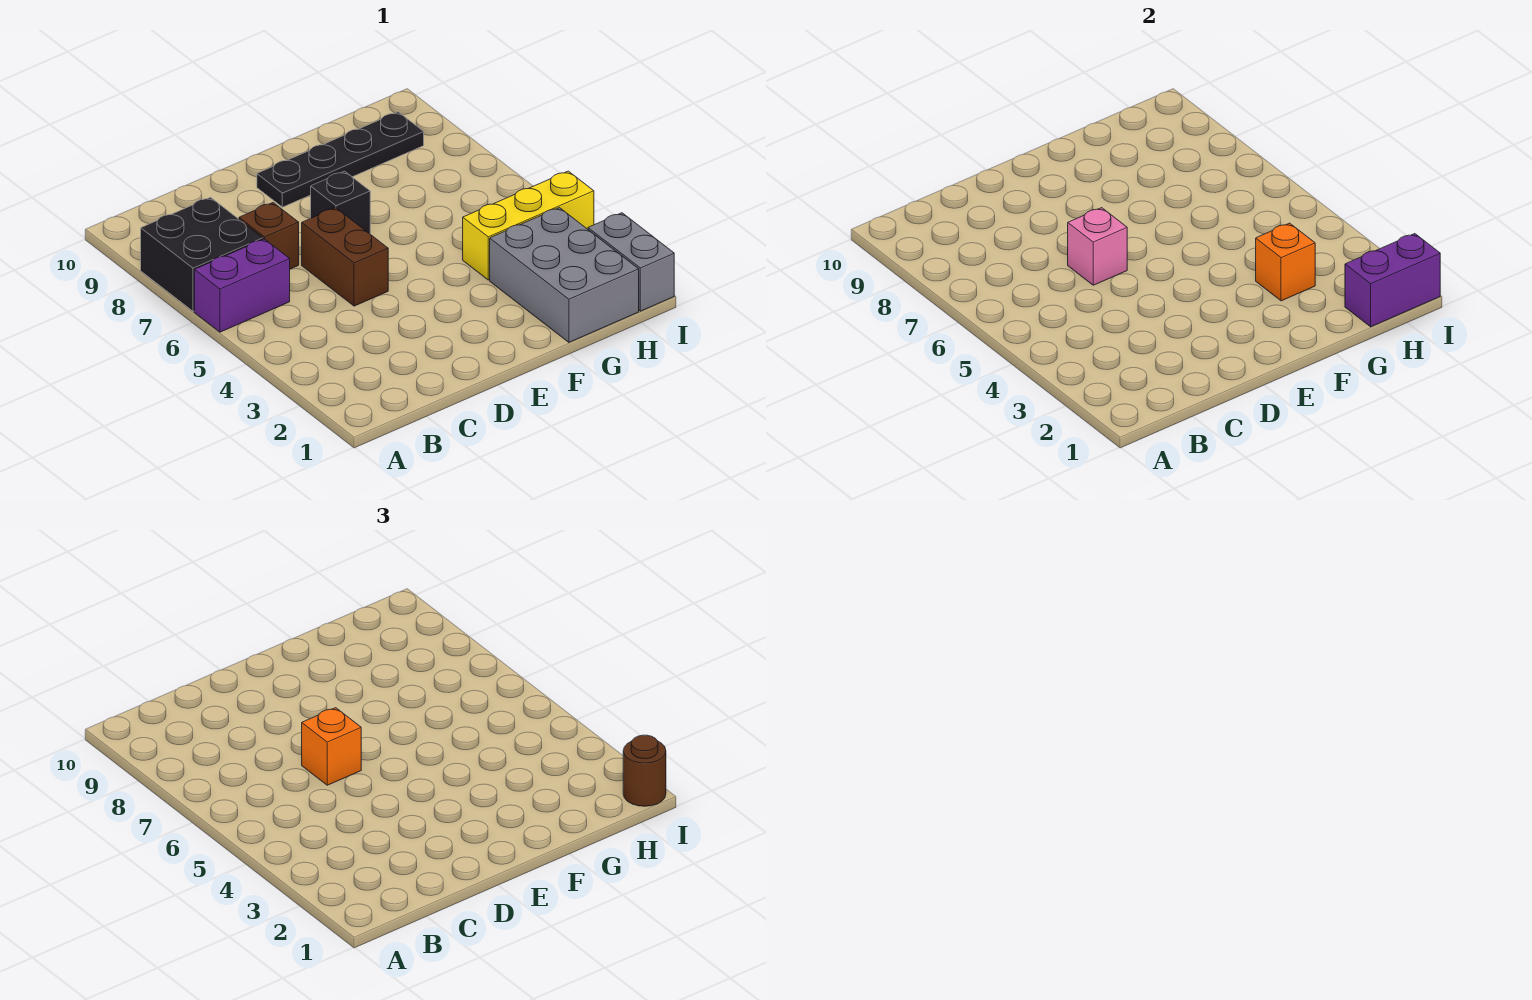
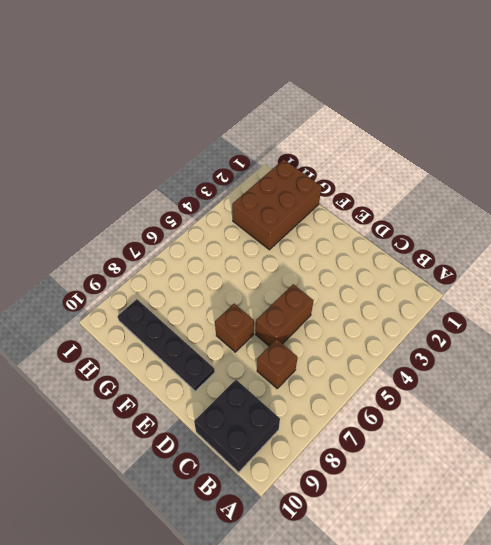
black 2x2 brick [194,380,280,472] -> black 2x2 brick moved to [141,197,263,311]
brown 1x1 brick [215,304,254,352] -> black 1x1 brick [311,171,370,234]
brown 2x3 brick [232,160,322,250] -> grey 2x3 brick [490,208,639,342]
none -> purple 1x2 brick [194,239,290,332]
none -> yellow 1x3 brick [463,171,594,280]
none -> grey 1x2 brick [588,213,674,311]

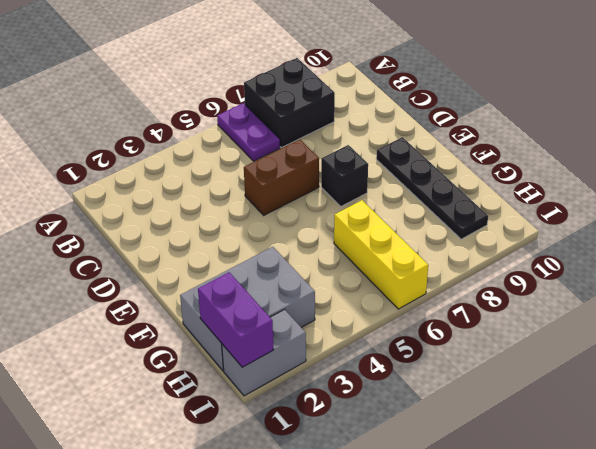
purple 1x2 plate [217,103,280,161] -> purple 1x2 brick [194,239,290,332]
yellow 1x3 brick [334,200,428,309] -> yellow 1x3 brick moved to [463,171,594,280]
none -> brown 1x1 brick [239,203,299,269]
none -> pink 1x1 brick [1068,208,1127,285]
none -> orange 1x1 brick [1256,223,1315,301]

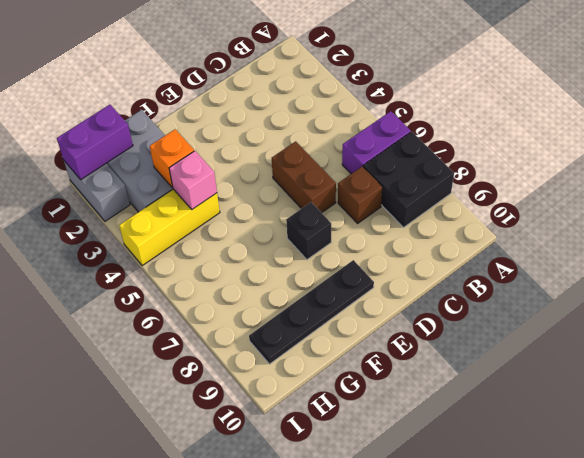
pink 1x1 brick [169,151,217,209] -> pink 1x1 brick moved to [1068,208,1127,285]
none -> orange 1x1 brick [302,708,361,785]
none -> brown 1x1 round brick [623,735,666,806]

